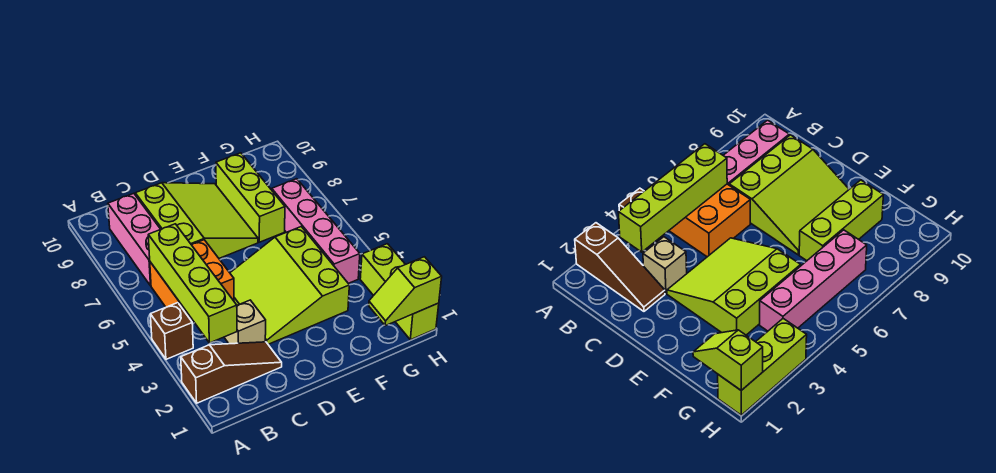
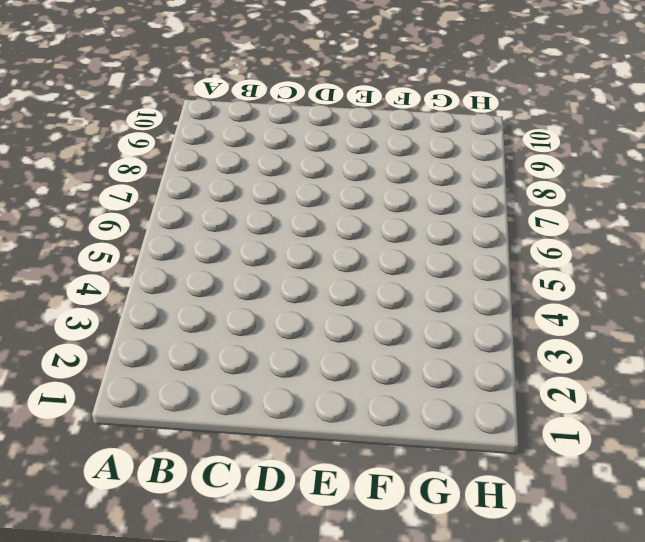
none -> brown 1x3 slope [181,342,282,403]
none -> brown 1x1 brick [150,303,193,359]
none -> orange 2x2 brick [150,240,234,321]

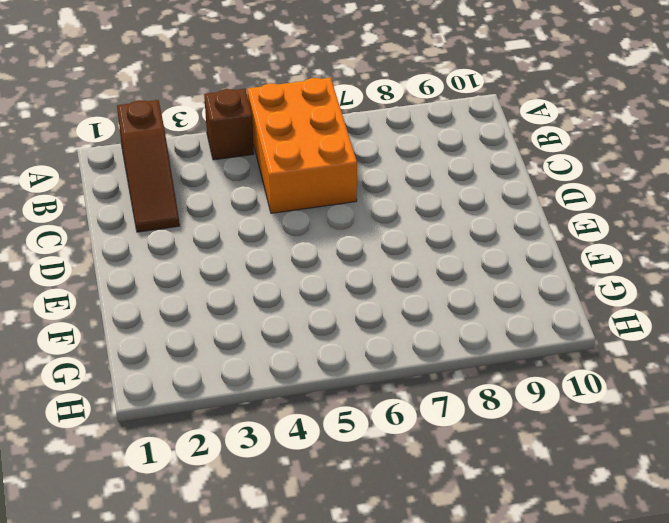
orange 2x3 brick [247,78,357,213] -> orange 2x2 brick [150,240,234,321]
none -> pink 1x3 brick [108,193,161,286]
none -> tan 1x1 brick [224,300,266,344]
none -> lime 3x3 slope [135,183,258,258]

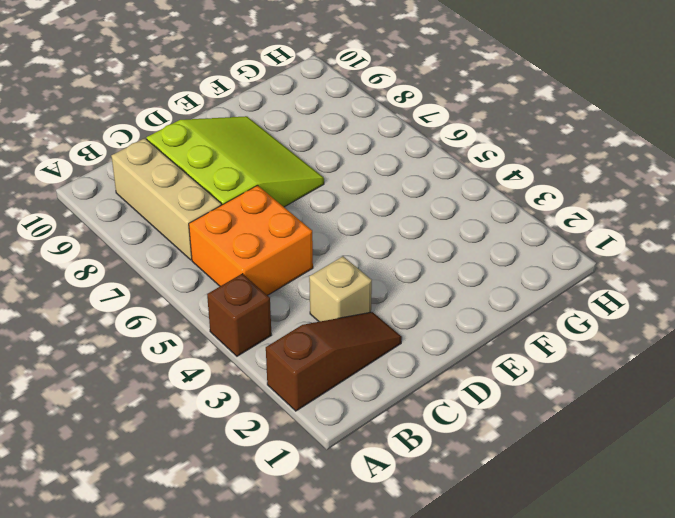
tan 1x3 brick [111,138,221,260] -> pink 1x3 brick [108,193,161,286]
none -> lime 3x3 slope [230,227,349,344]
none -> lime 1x3 brick [216,153,285,242]
none -> pink 1x4 brick [272,179,360,283]

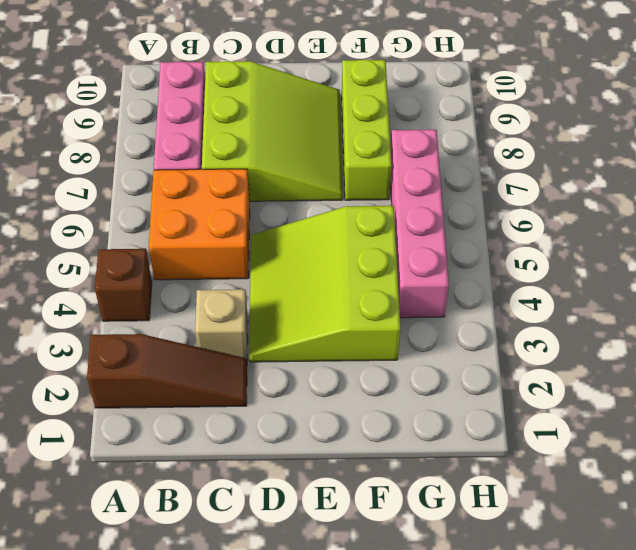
none -> lime 1x3 brick [360,244,439,340]
none -> lime 1x4 brick [148,224,237,343]
none -> lime 1x2 slope [369,257,442,326]

